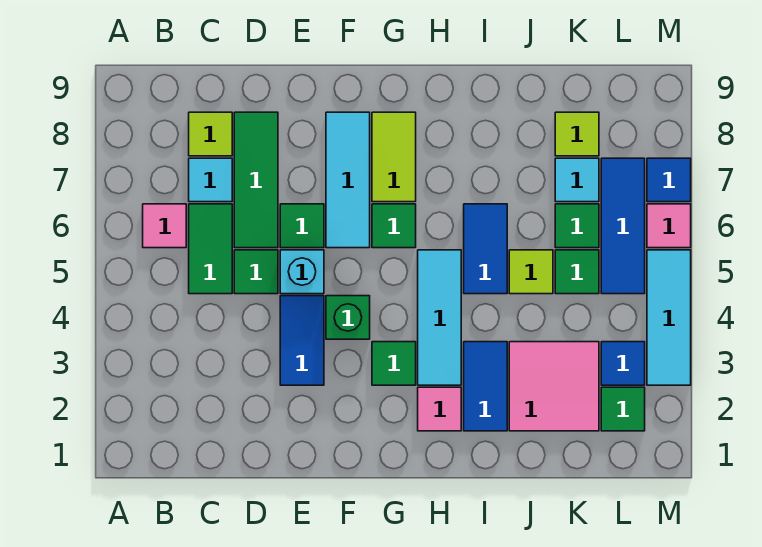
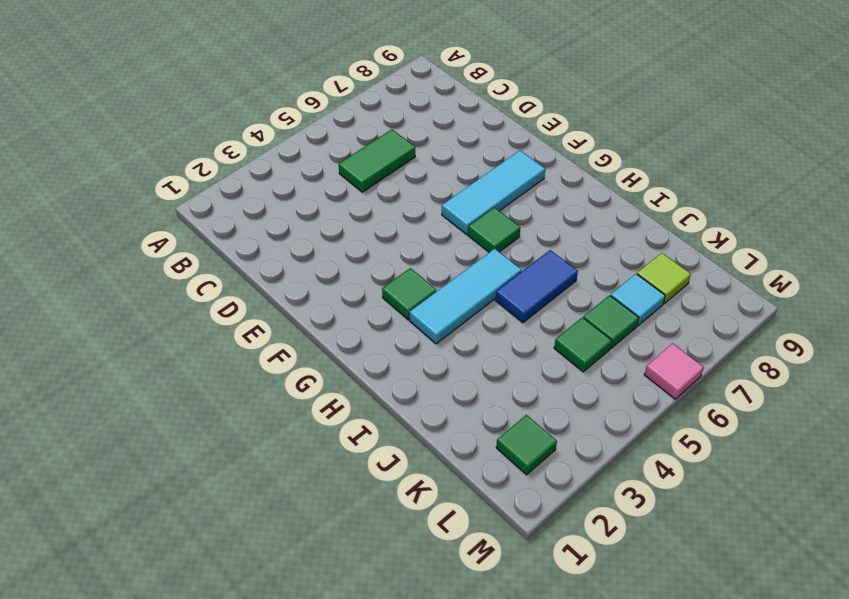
none -> pink 1x1 tile [143,204,186,248]
none -> cyan 1x1 tile [189,158,232,202]
none -> lime 1x1 tile [189,112,232,156]
none -> green 1x1 tile [234,250,278,294]

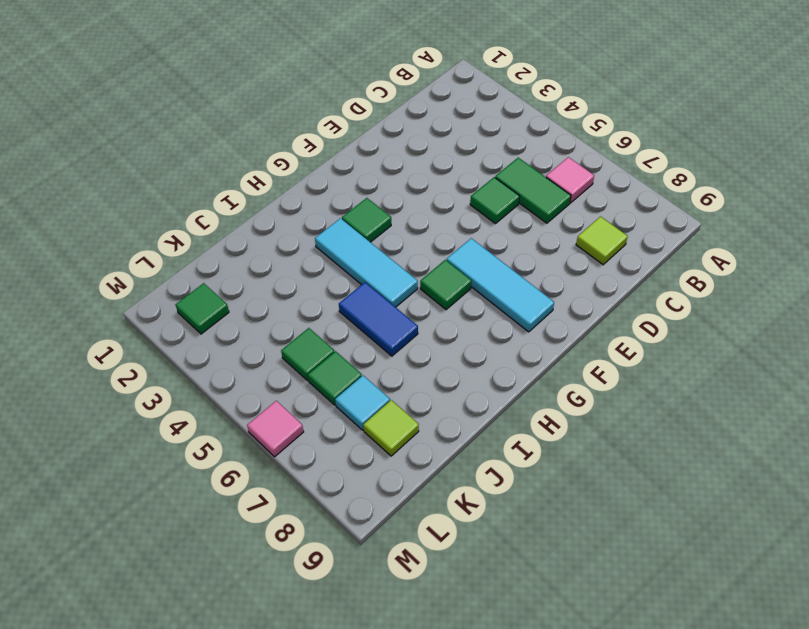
none -> cyan 1x1 tile [189,158,232,202]
none -> green 1x3 tile [234,112,278,248]
none -> blue 1x2 tile [280,296,324,385]
none -> cyan 1x1 brick [280,250,324,294]

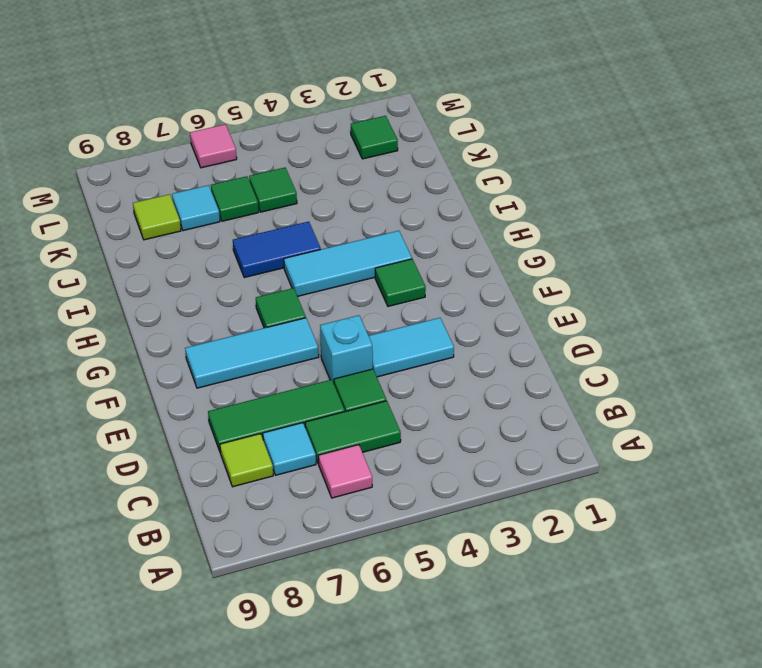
cyan 1x2 tile [369,318,454,377] -> blue 1x2 tile [280,296,324,385]
none -> green 1x1 tile [280,204,324,248]
none -> green 1x1 brick [326,296,370,339]
none -> lime 1x2 tile [372,112,416,202]
none -> pink 1x1 tile [418,387,461,431]

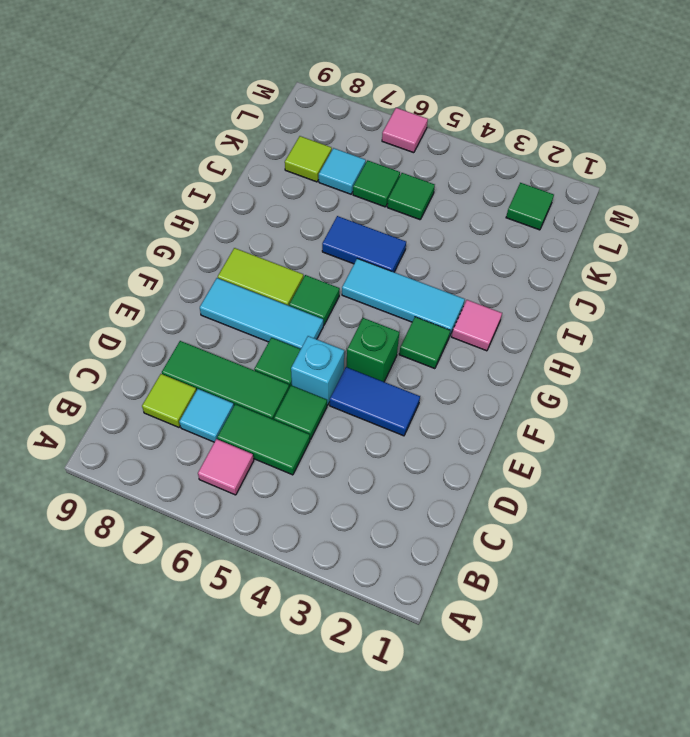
none -> blue 1x2 tile [464,342,507,431]
none -> pink 2x2 tile [509,342,599,431]
none -> lime 1x1 tile [509,250,553,294]
none -> blue 1x1 tile [601,342,645,385]

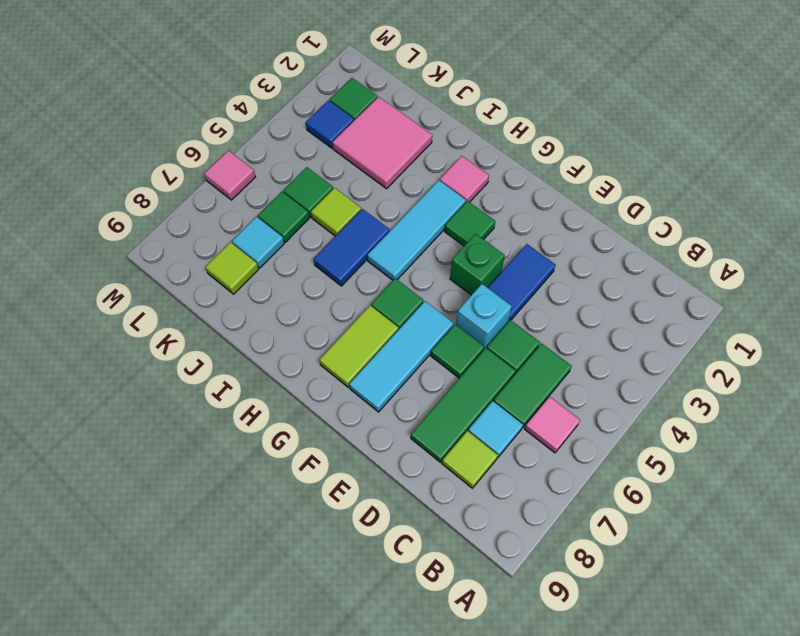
none -> blue 1x2 tile [464,342,507,431]
none -> blue 1x3 tile [601,158,645,294]
none -> cyan 1x3 tile [647,250,691,385]
none -> blue 1x1 tile [647,158,691,202]

